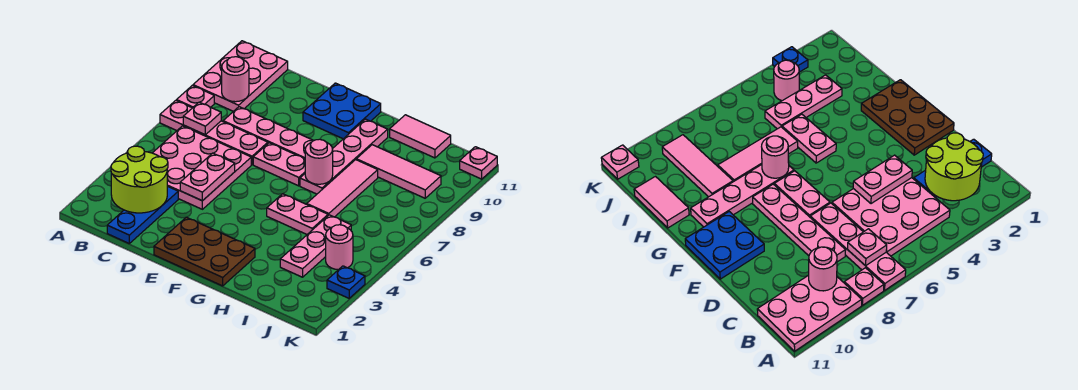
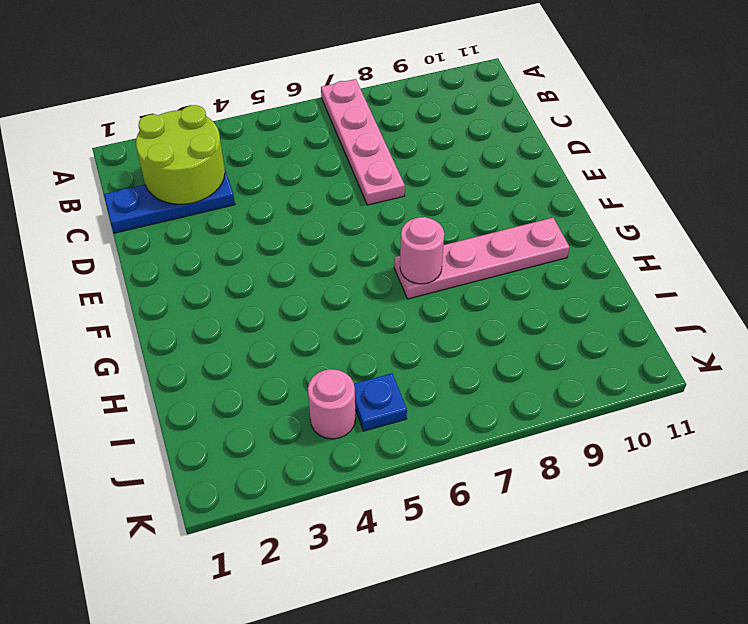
blue 1x1 plate [354,373,407,431] -> blue 1x1 plate moved to [327,266,365,298]
none -> pink 1x1 plate [177,85,214,108]
none -> pink 2x3 plate [193,41,288,111]
none -> pink 3x3 plate [153,126,251,209]

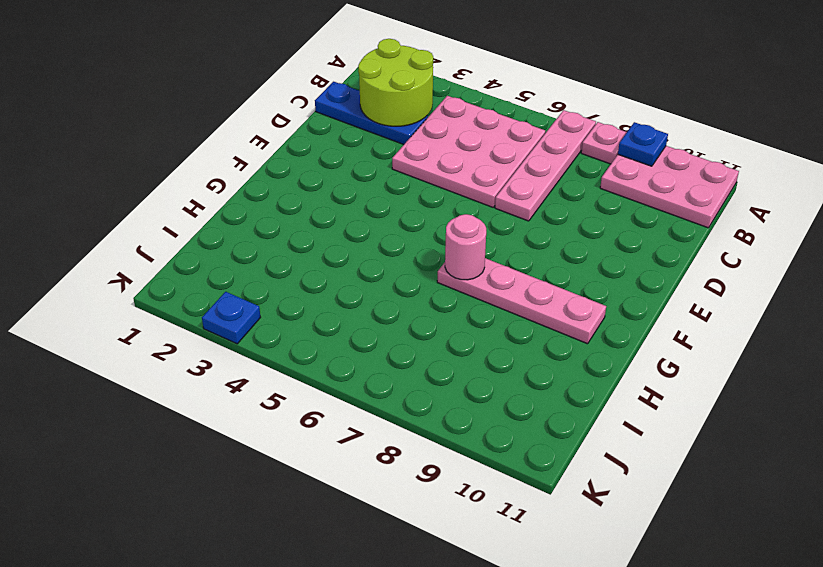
blue 1x1 plate [618,122,668,166] -> none
none -> pink 1x4 plate [223,107,314,159]
none -> brown 2x3 plate [154,217,255,286]
none -> pink 1x2 plate [253,143,305,186]

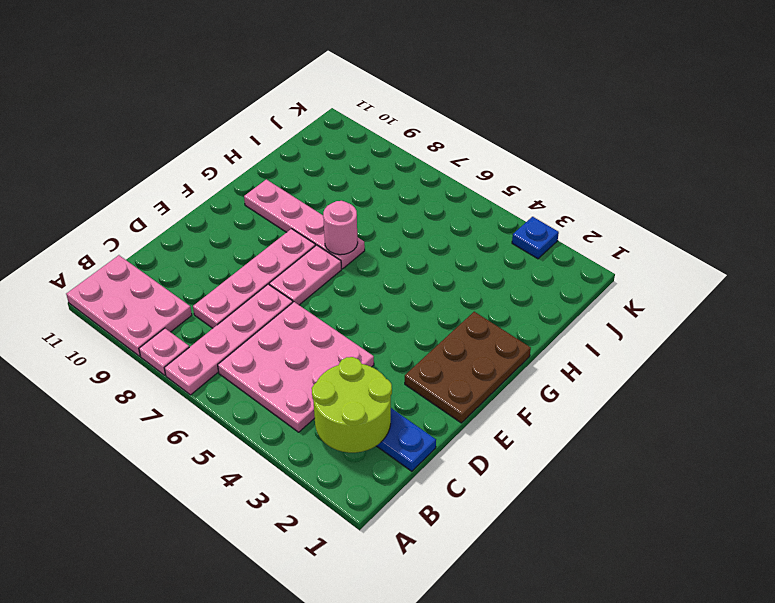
none -> blue 2x2 plate [303,83,381,139]
none -> pink 1x2 plate [267,194,328,234]
none -> pink 1x3 tile [307,160,378,217]

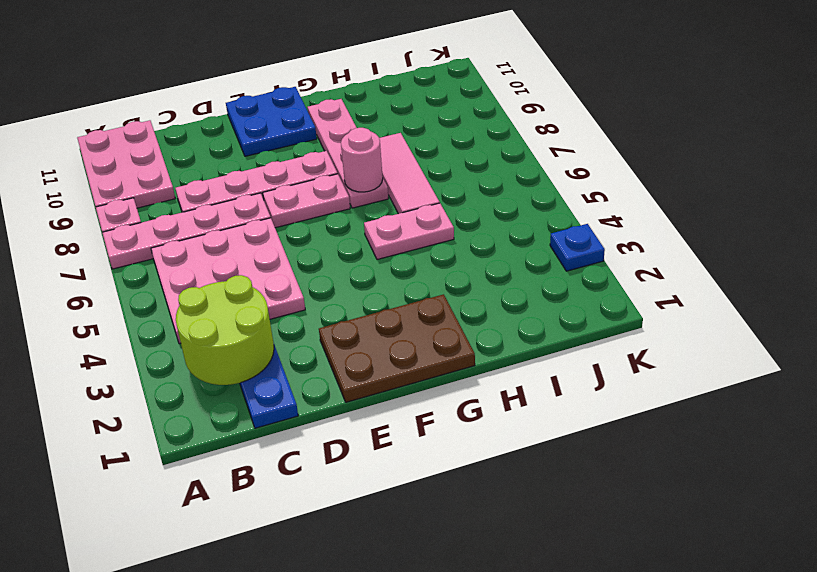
none -> pink 1x3 tile [356,145,441,198]
none -> pink 1x2 tile [390,115,451,158]
none -> pink 1x3 plate [280,215,351,277]

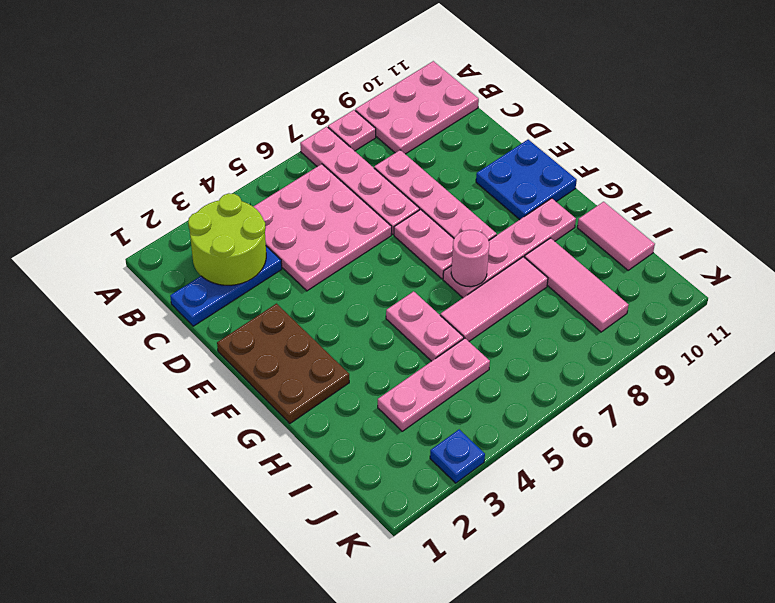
none -> pink 1x1 round brick [326,225,353,270]
none -> pink 1x1 plate [460,147,497,179]
none -> pink 1x1 plate [183,102,221,135]

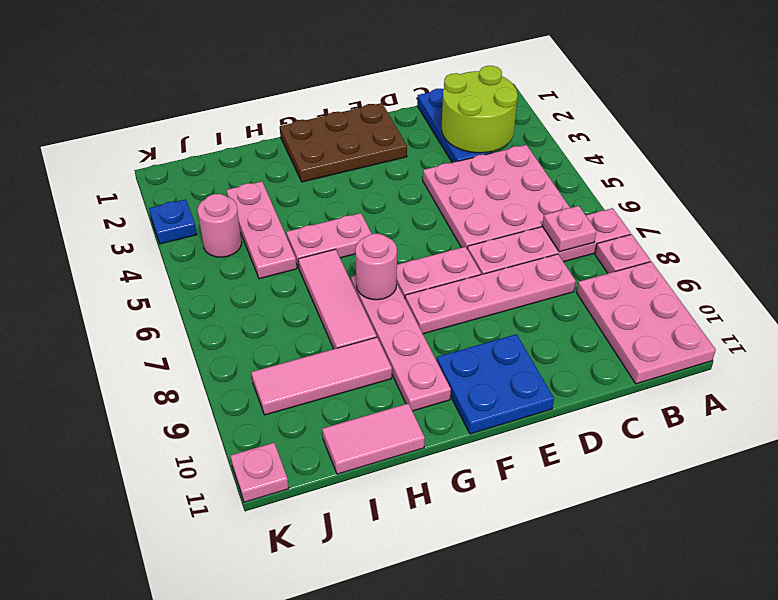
none -> pink 1x1 round brick [222,57,249,102]
none -> pink 1x2 plate [180,153,235,201]

